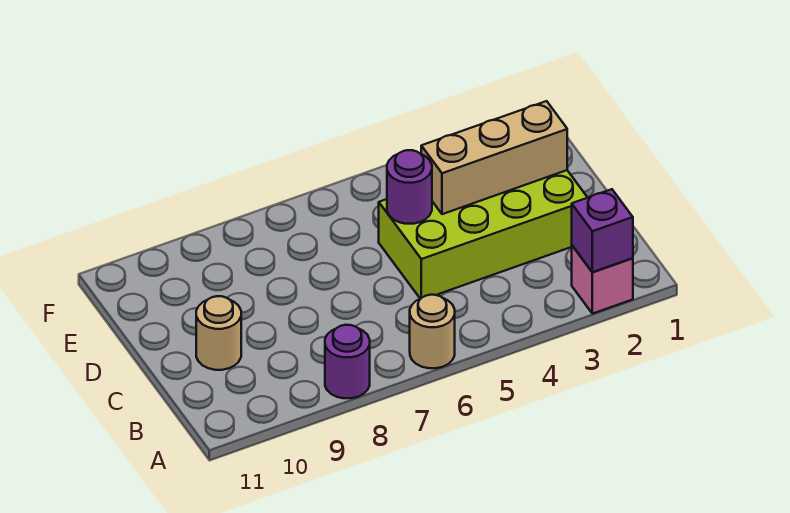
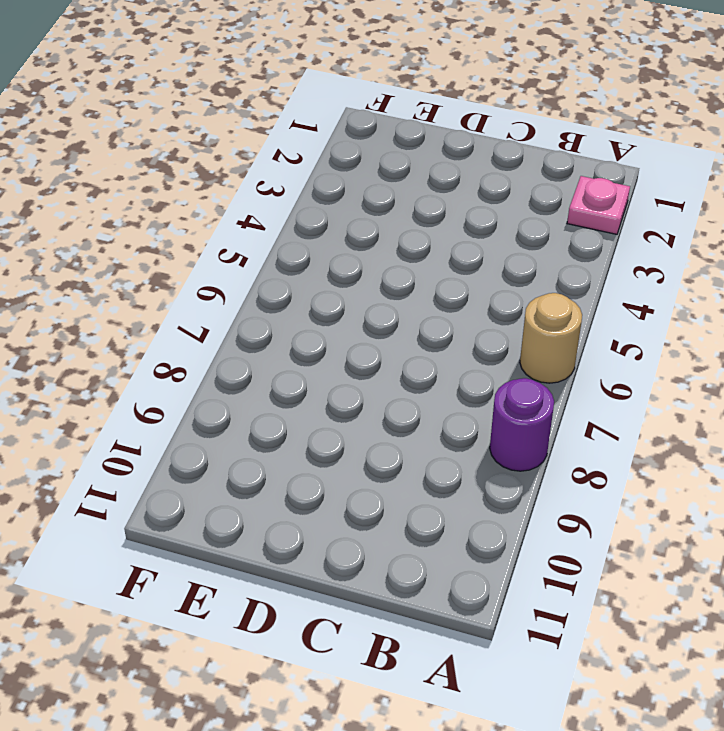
pink 1x1 plate [567,176,630,234] -> pink 1x1 brick [572,246,633,314]
none -> lime 2x4 brick [379,170,588,299]
none -> tan 1x1 round brick [196,296,241,370]

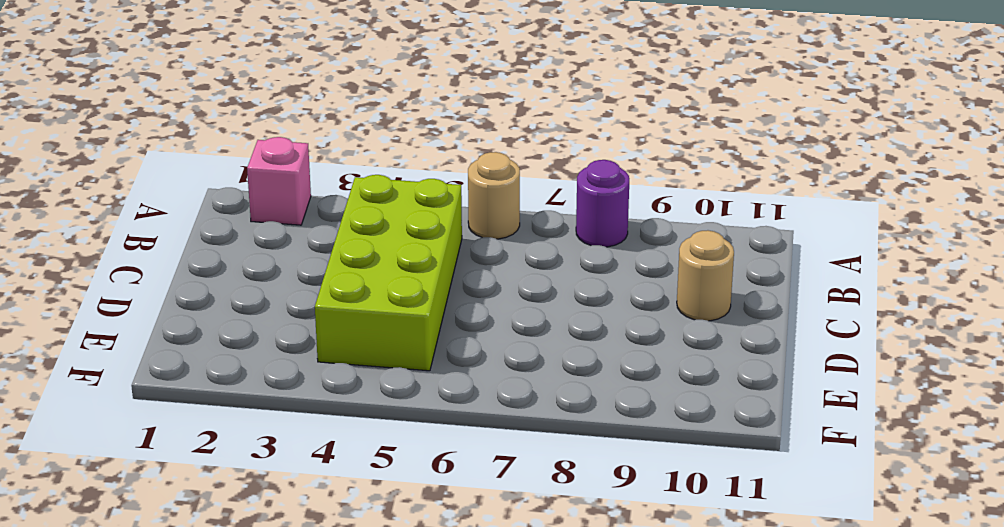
lime 2x4 brick [315,175,462,371] -> lime 2x4 brick turned to [379,170,588,299]
none -> purple 1x1 brick [572,189,633,272]
none -> tan 1x3 brick [421,101,567,214]

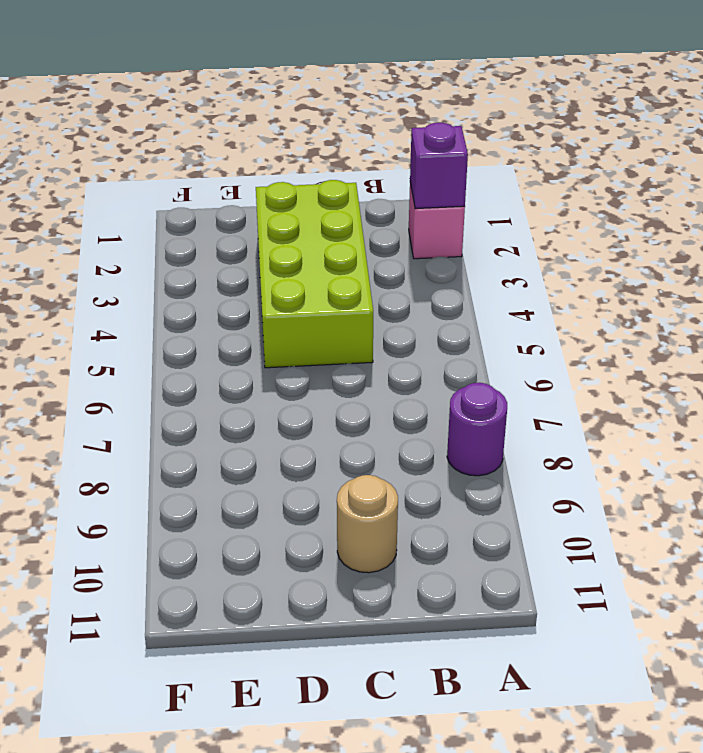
none -> tan 1x1 round brick [410,295,455,368]
none -> tan 1x3 brick [421,101,567,214]

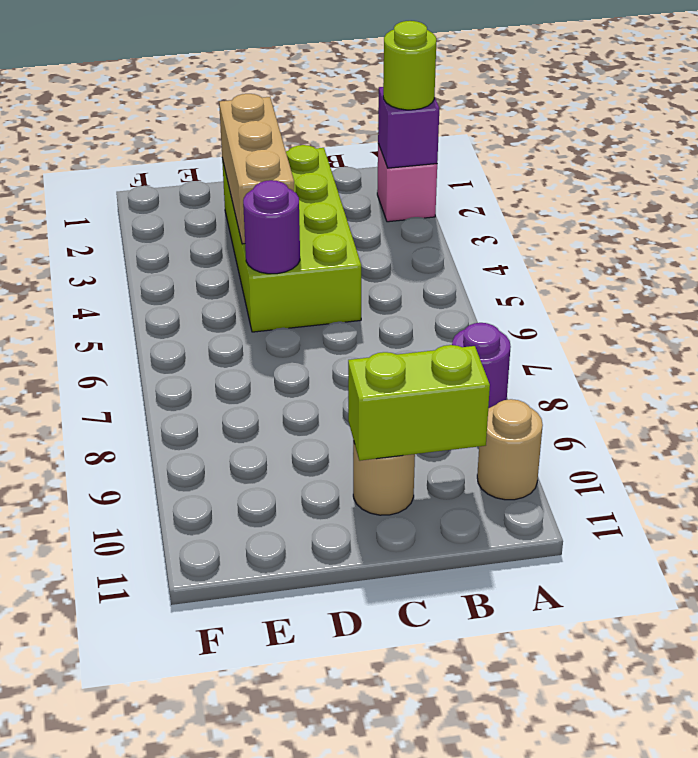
lime 1x1 round brick [383,21,436,110] -> none
tan 1x1 round brick [477,399,543,500] -> tan 1x1 round brick moved to [410,295,455,368]
lime 1x2 brick [348,345,490,461] -> none

